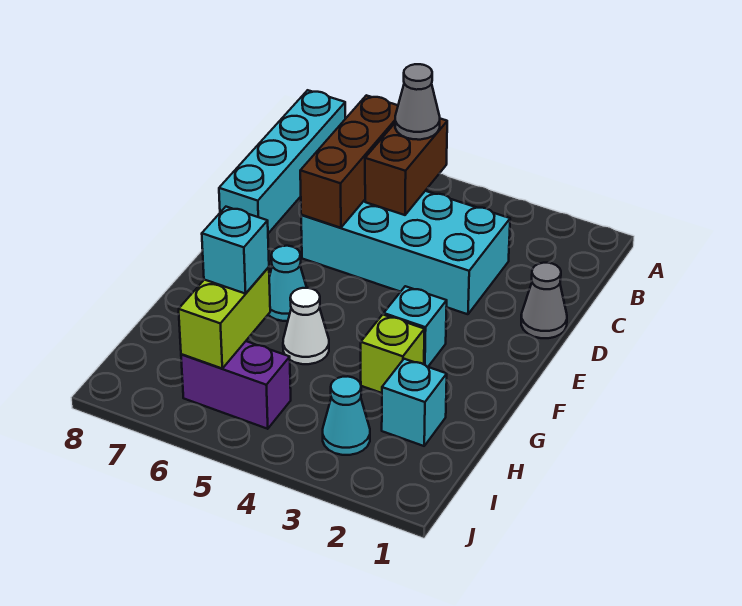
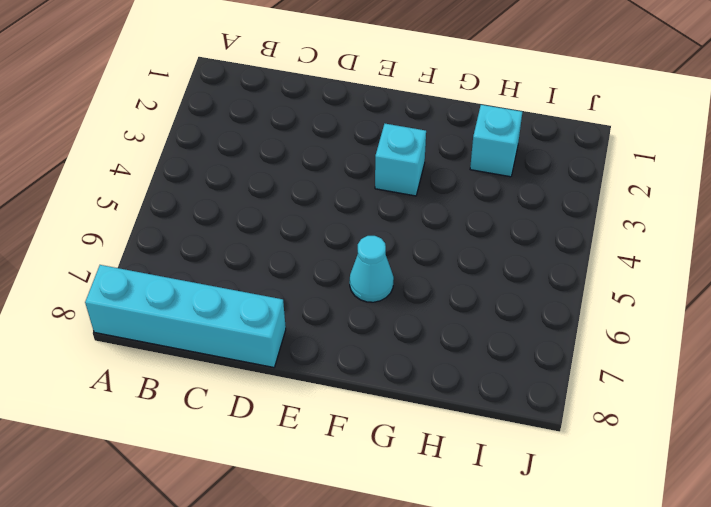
none -> cyan 2x4 brick [301,191,510,314]
none -> grey 1x1 cone [521,263,567,338]
none -> lime 1x1 brick [361,315,424,393]

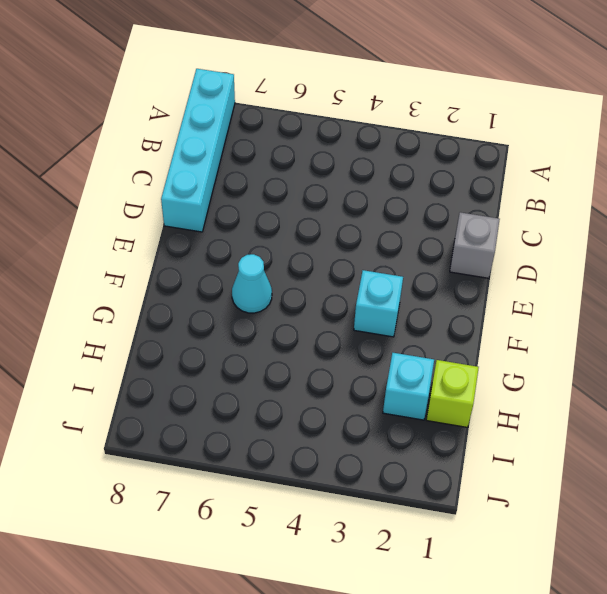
grey 1x1 brick [450,212,500,278] -> grey 1x1 cone [521,263,567,338]
lime 1x1 brick [426,360,479,427] -> lime 1x1 brick moved to [361,315,424,393]
none -> cyan 2x4 brick [301,191,510,314]
none -> white 1x1 cone [283,288,329,364]
none -> cyan 1x1 cone [323,376,370,455]

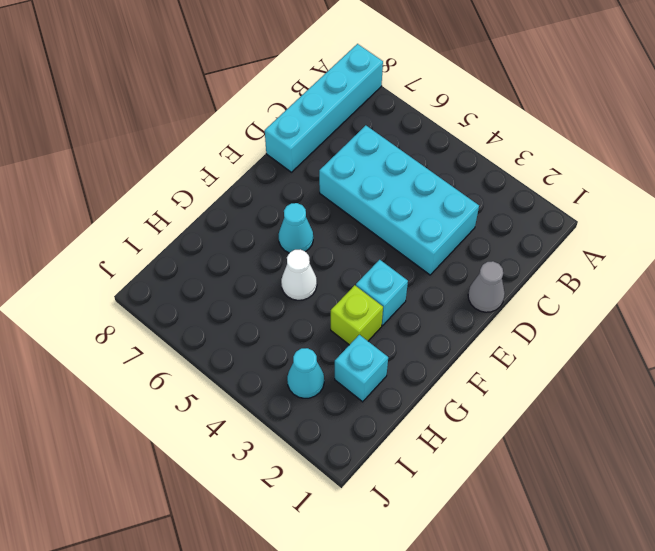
none -> purple 1x2 brick [181,341,291,429]
none -> brown 1x2 brick [365,119,447,215]
none -> brown 1x3 brick [300,95,398,228]

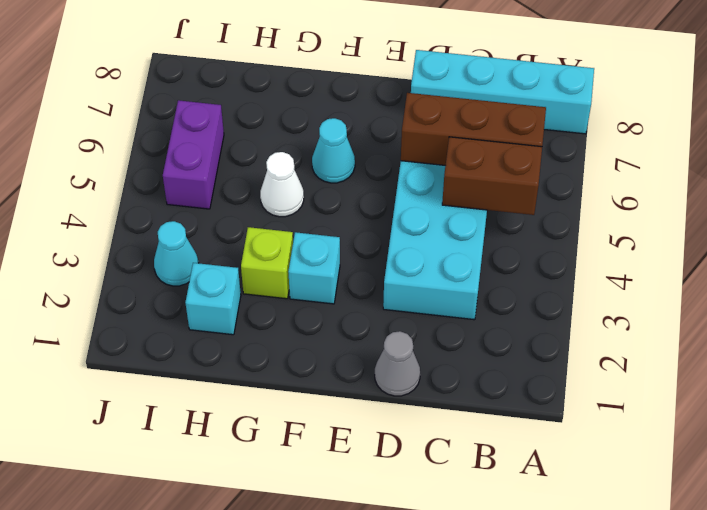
none -> lime 1x2 brick [179,267,270,368]
none -> grey 1x1 cone [395,64,440,140]
none -> cyan 1x1 brick [202,207,269,294]

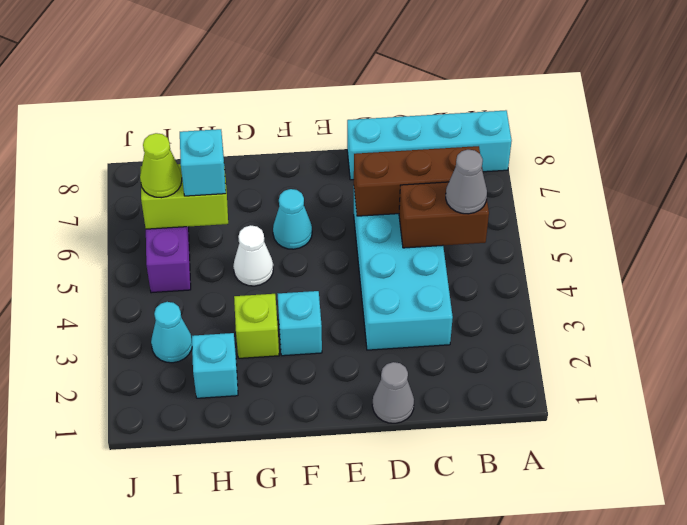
lime 1x1 cone [140,133,182,198] -> none

